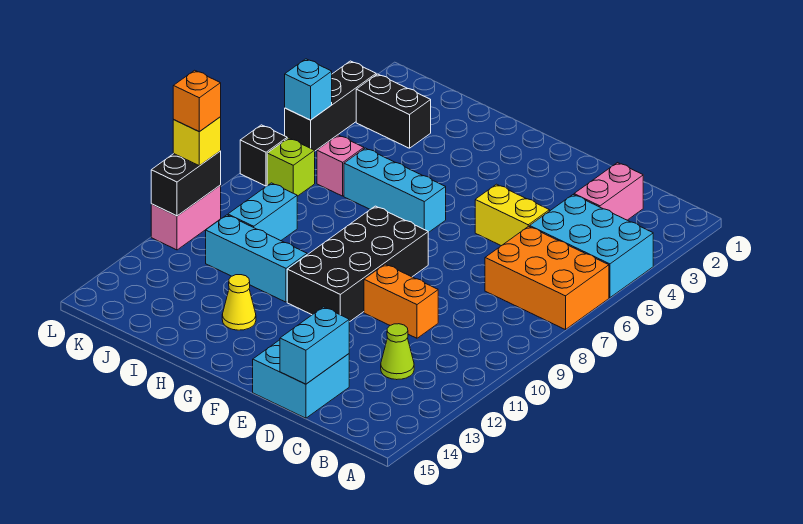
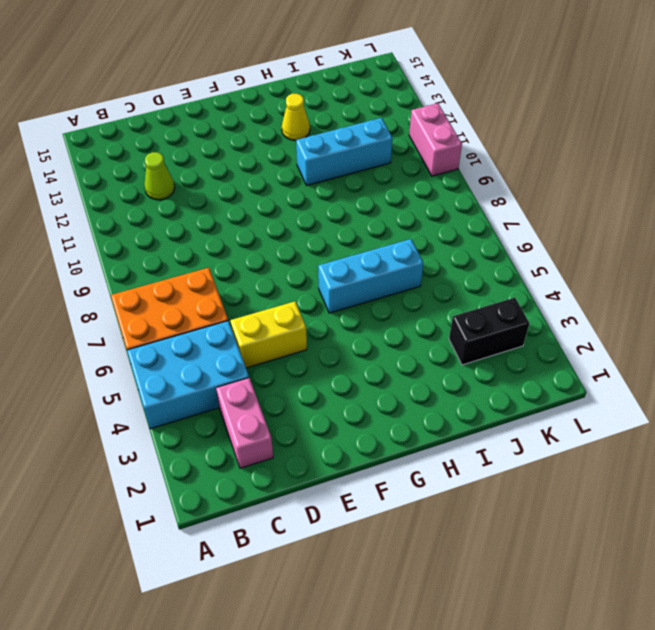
none -> orange 1x2 brick [364,264,438,338]
none -> cyan 2x2 brick [253,340,349,418]
none -> black 2x4 brick [287,206,428,322]

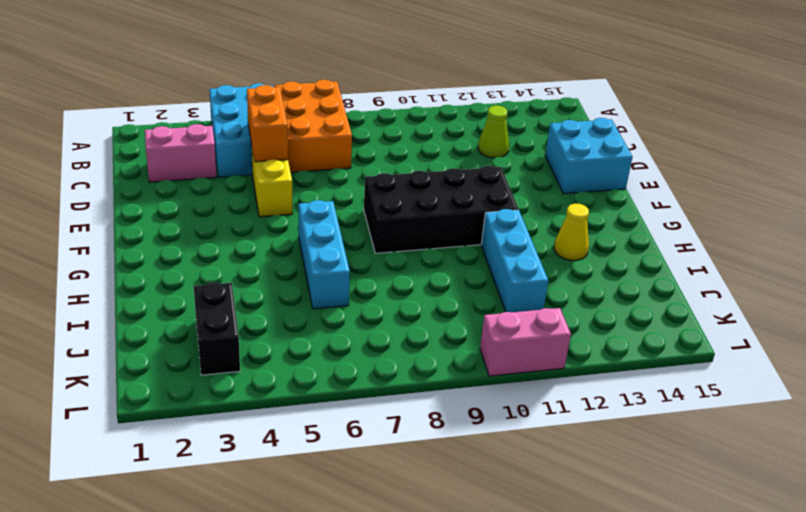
orange 1x2 brick [247,85,288,162] -> orange 1x2 brick moved to [364,264,438,338]
none -> pink 1x1 brick [317,135,364,196]
none -> cyan 1x2 brick [228,183,297,241]
none -> lime 1x1 brick [267,138,315,196]

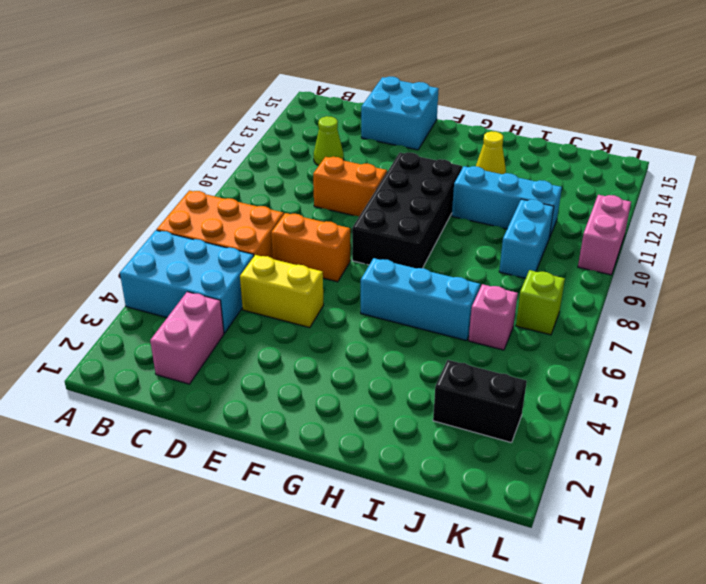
orange 1x2 brick [271,213,350,282] -> none
none -> black 1x3 brick [285,61,376,151]
none -> black 1x1 brick [240,125,287,186]
none -> cyan 1x2 brick [280,307,349,384]

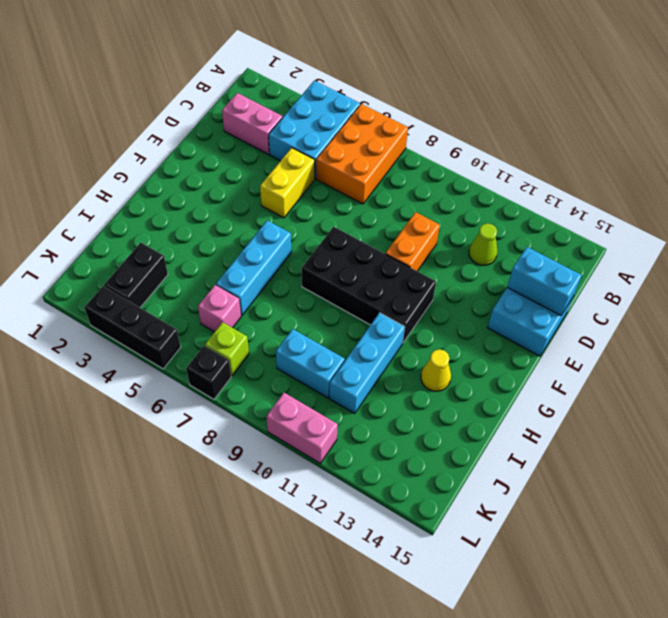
none -> cyan 1x1 brick [285,59,332,120]
none -> black 1x2 brick [151,151,221,216]
none -> yellow 1x1 brick [173,117,221,166]

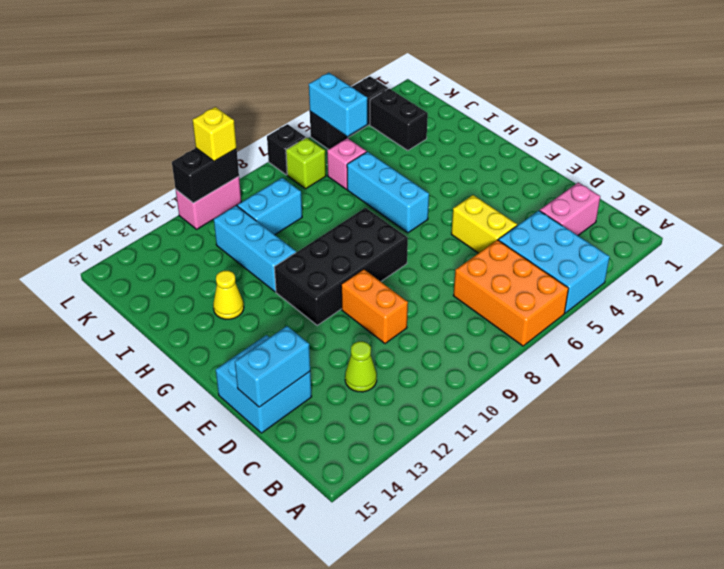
cyan 1x2 brick [309,73,367,136] -> cyan 1x1 brick [285,59,332,120]
none -> orange 1x1 brick [173,70,221,132]

